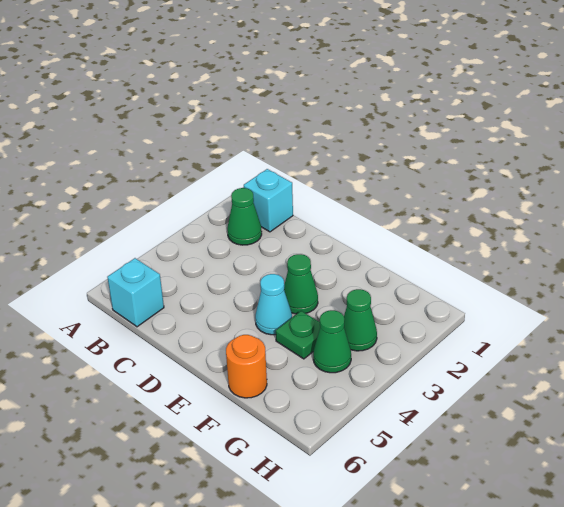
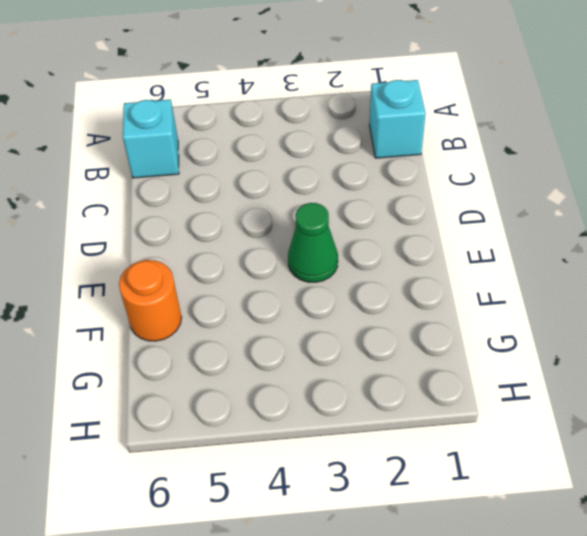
none -> green 1x1 cone [227,188,262,245]
none -> cyan 1x1 cone [255,274,292,335]

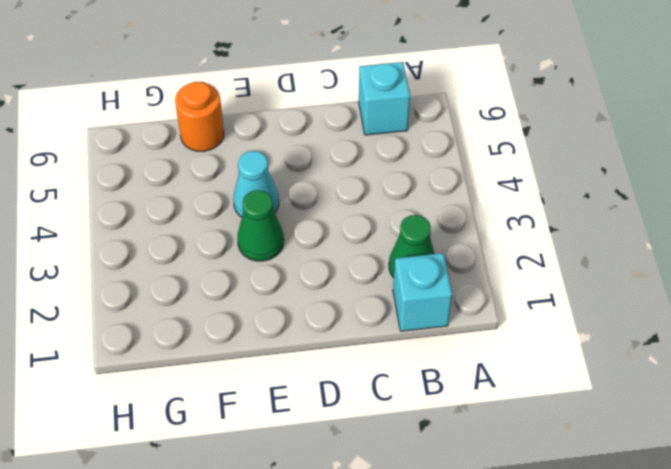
none -> green 1x1 plate [276,311,320,359]
none -> green 1x1 cone [344,289,377,351]

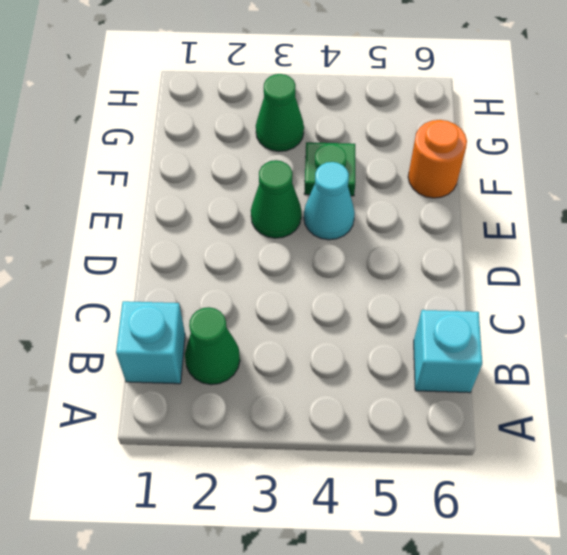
none -> green 1x1 cone [313,310,351,373]

